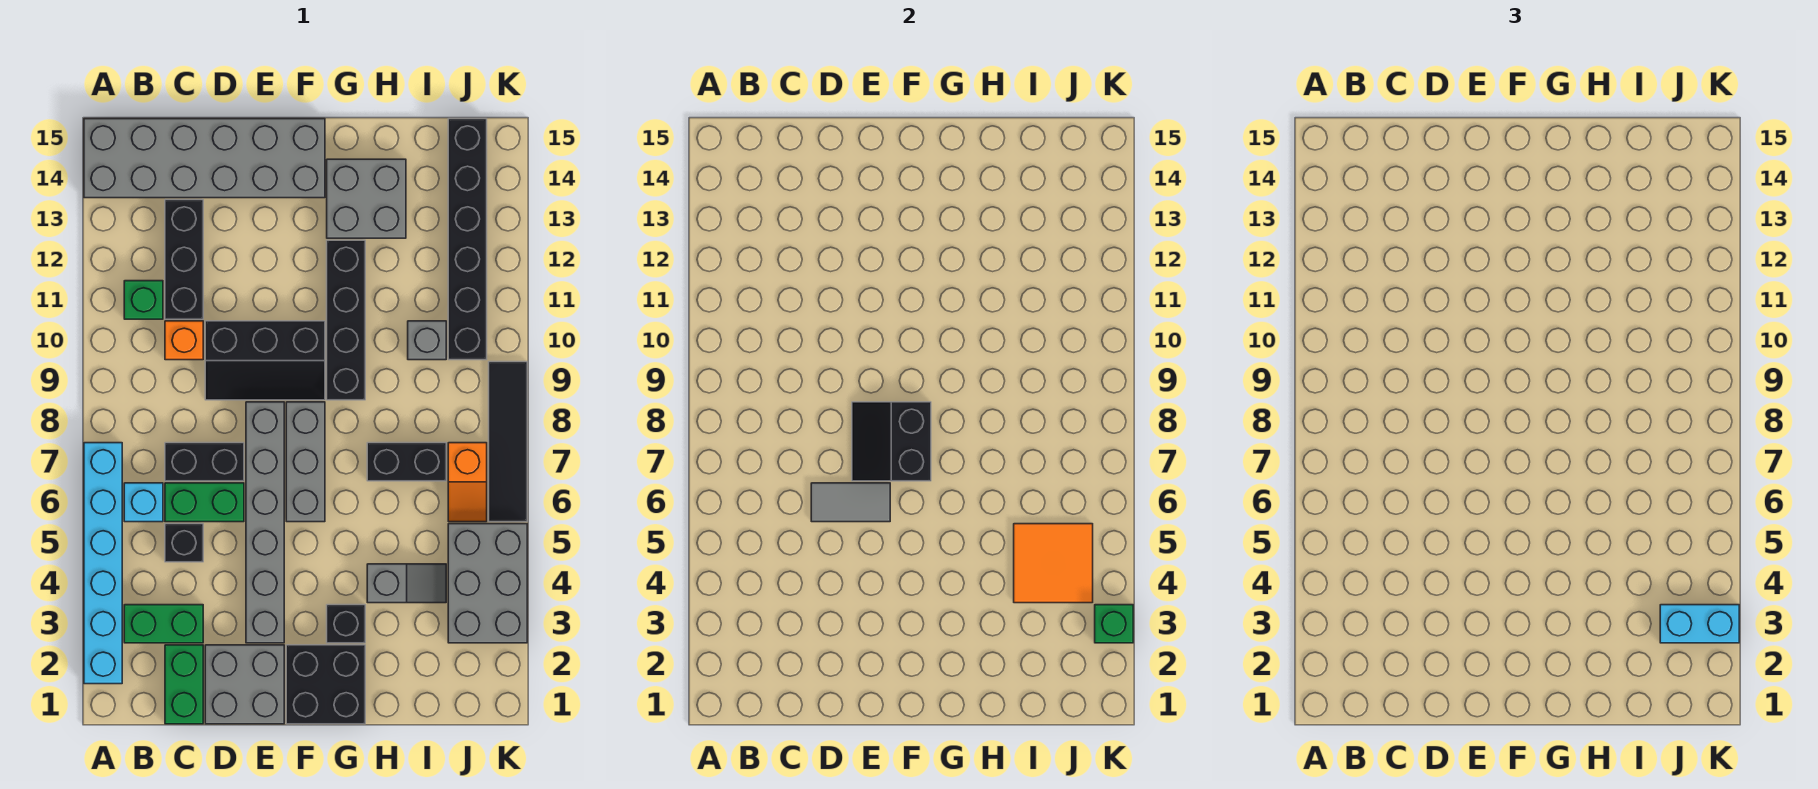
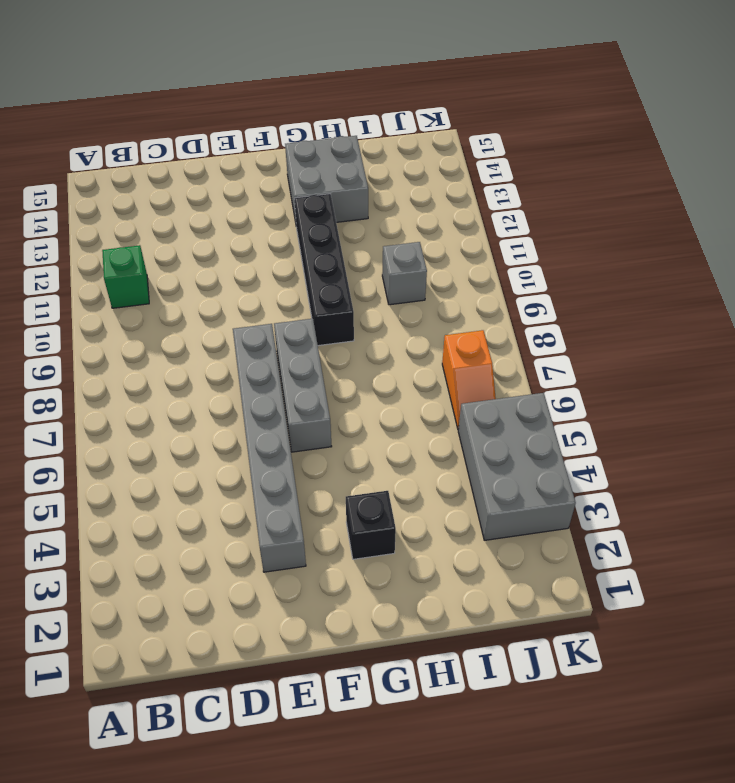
none -> cyan 1x6 brick [84,443,122,684]
none -> grey 2x6 brick [84,119,325,198]
none -> green 1x2 brick [124,605,203,643]
none -> cyan 1x1 brick [124,483,163,522]

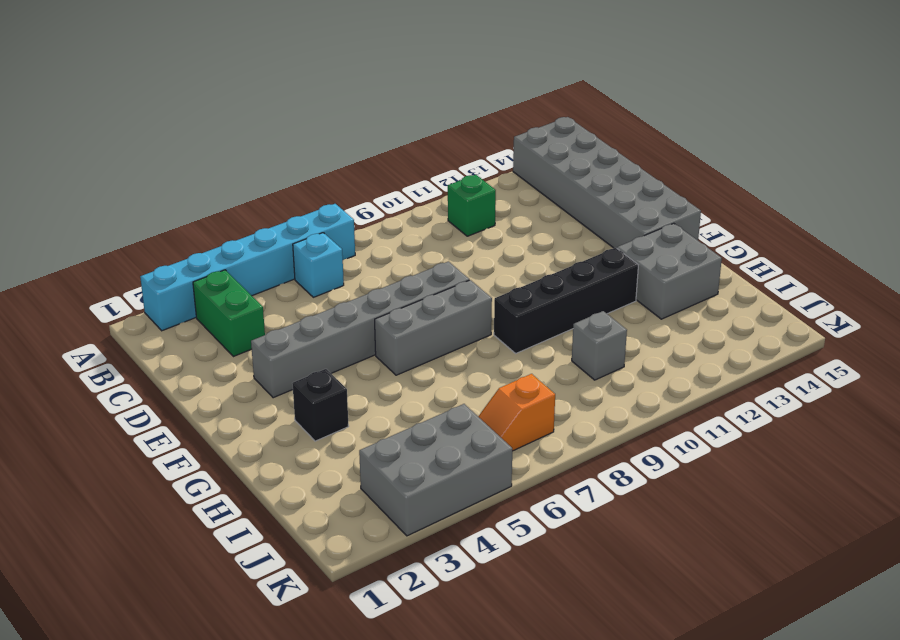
none -> green 1x2 brick [165,645,203,724]
none -> black 1x1 brick [165,524,203,562]
none -> green 1x2 brick [165,483,244,522]
none -> black 1x2 brick [165,443,244,481]

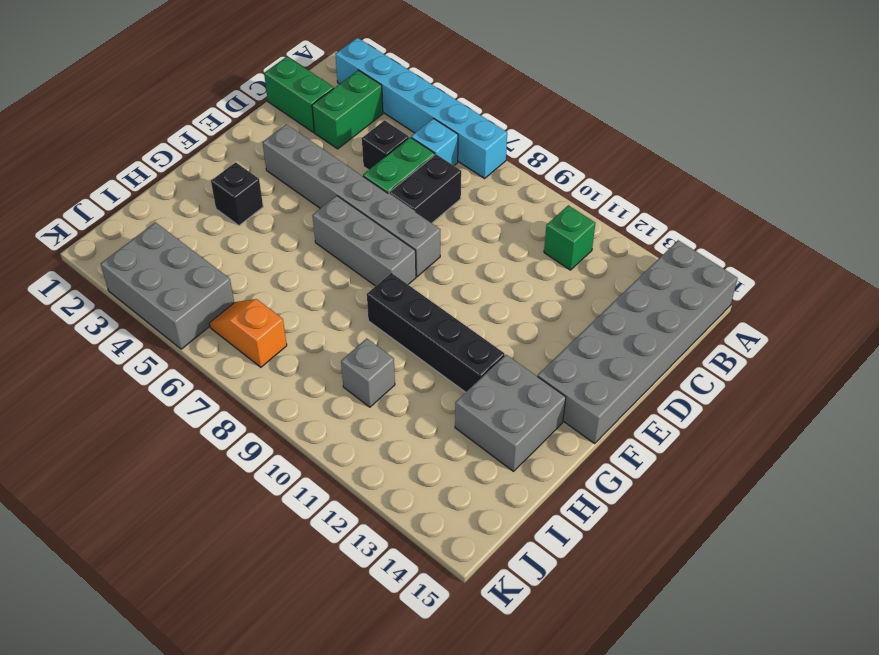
none -> orange 1x1 brick [165,321,203,360]
none -> black 1x3 brick [165,200,203,319]
none -> grey 2x2 brick [205,645,284,724]
none -> black 2x3 slope [205,321,325,400]

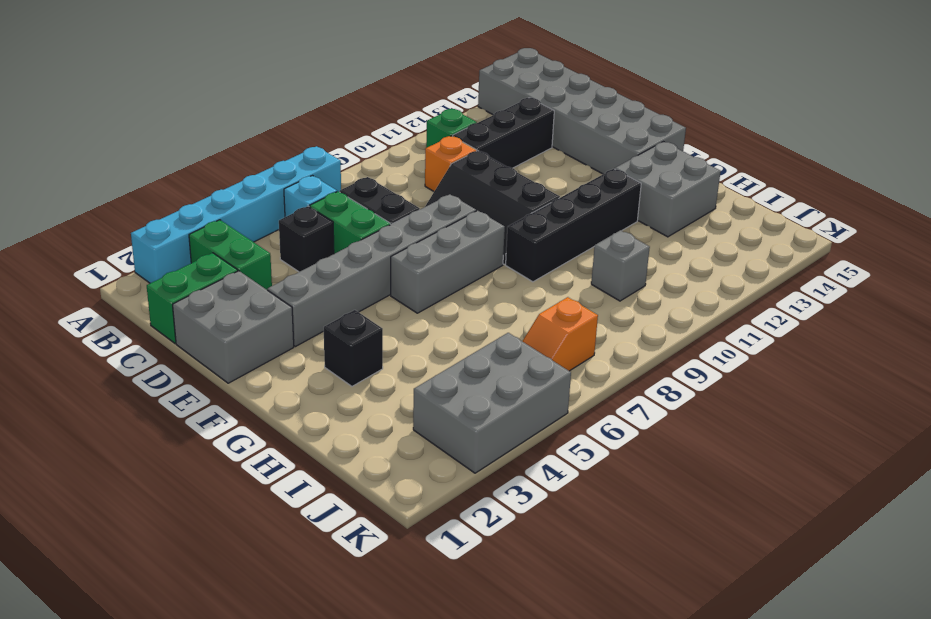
none -> black 2x2 brick [286,645,365,724]
none -> grey 1x2 slope [367,564,446,603]
none -> black 1x2 brick [367,443,446,481]
none -> black 1x6 brick [448,119,487,360]

